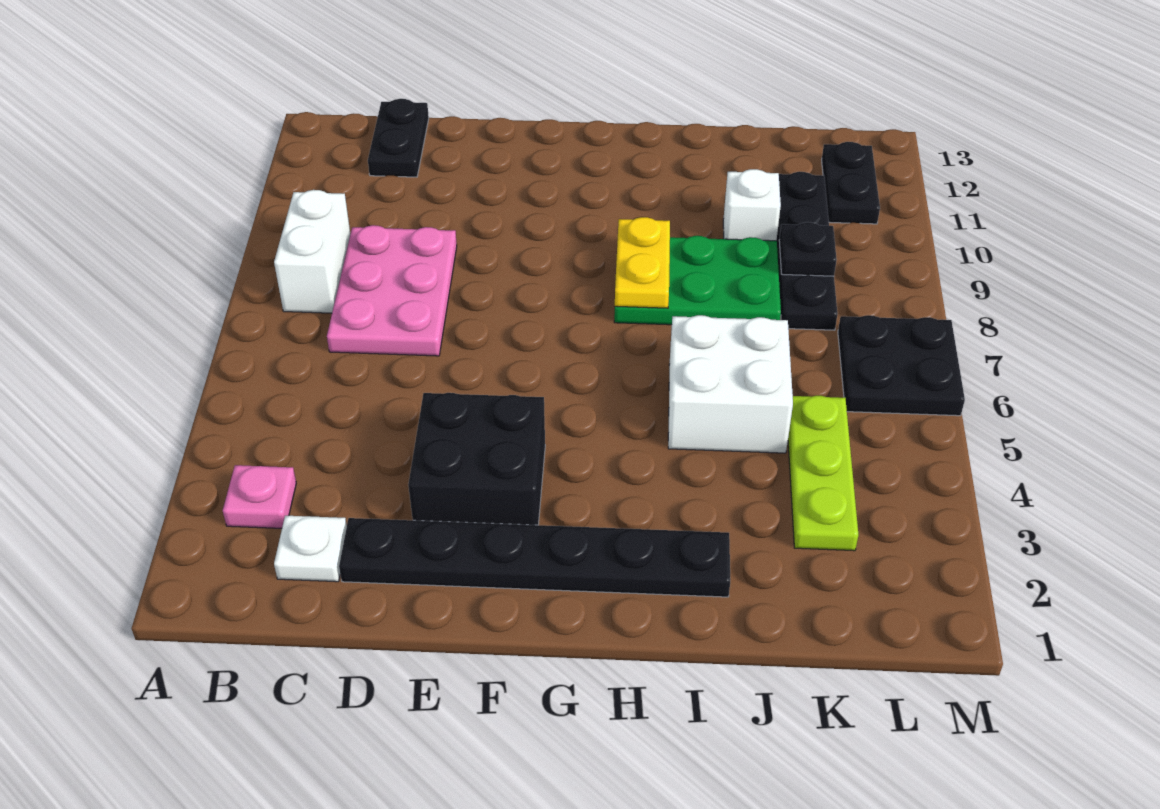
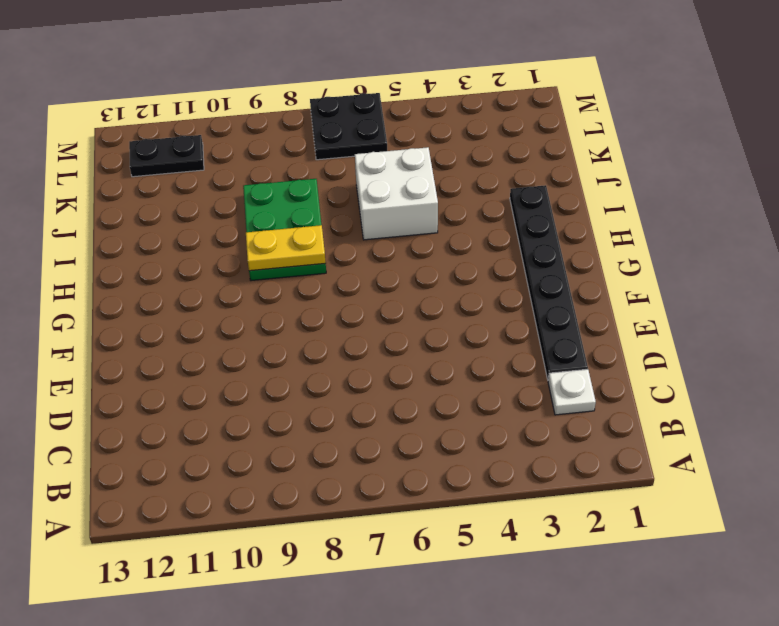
none -> pink 1x1 plate [223,465,296,528]
none -> white 1x2 brick [274,190,350,313]
none -> pink 2x3 plate [327,225,457,356]

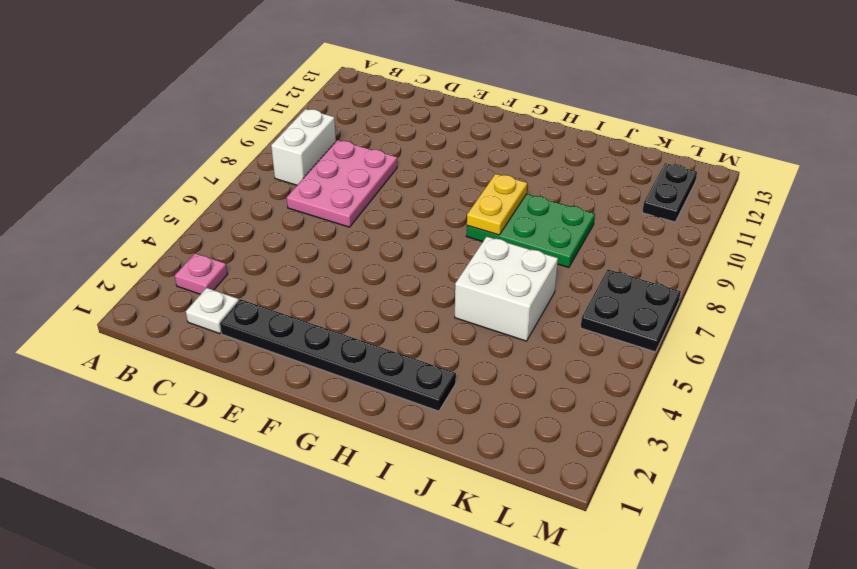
none -> black 1x2 plate [368,99,429,177]
none -> black 2x2 brick [408,393,545,525]
none -> white 1x1 brick [723,169,781,241]

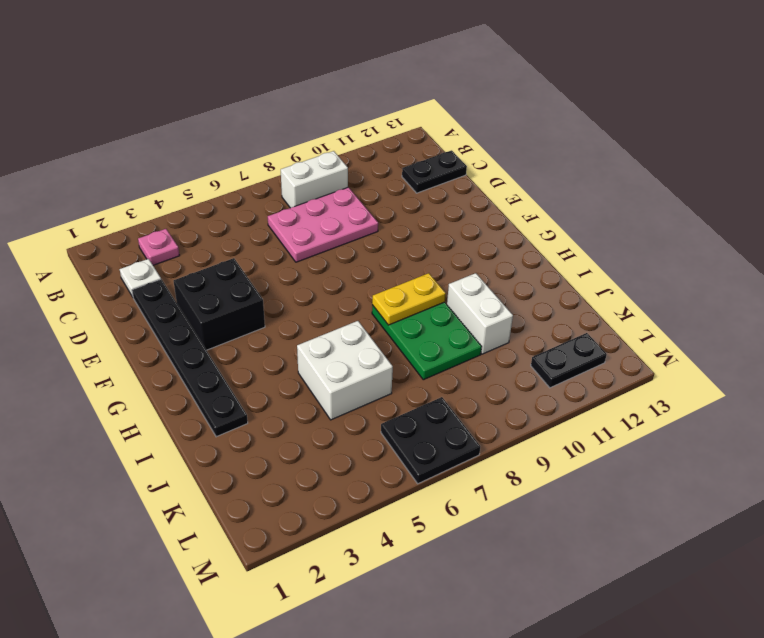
white 1x2 brick [447,273,513,354] -> white 1x1 brick [723,169,781,241]
none -> lime 1x3 plate [788,396,858,551]
none -> black 1x4 plate [776,172,837,330]
none -> black 1x1 plate [779,222,837,276]

